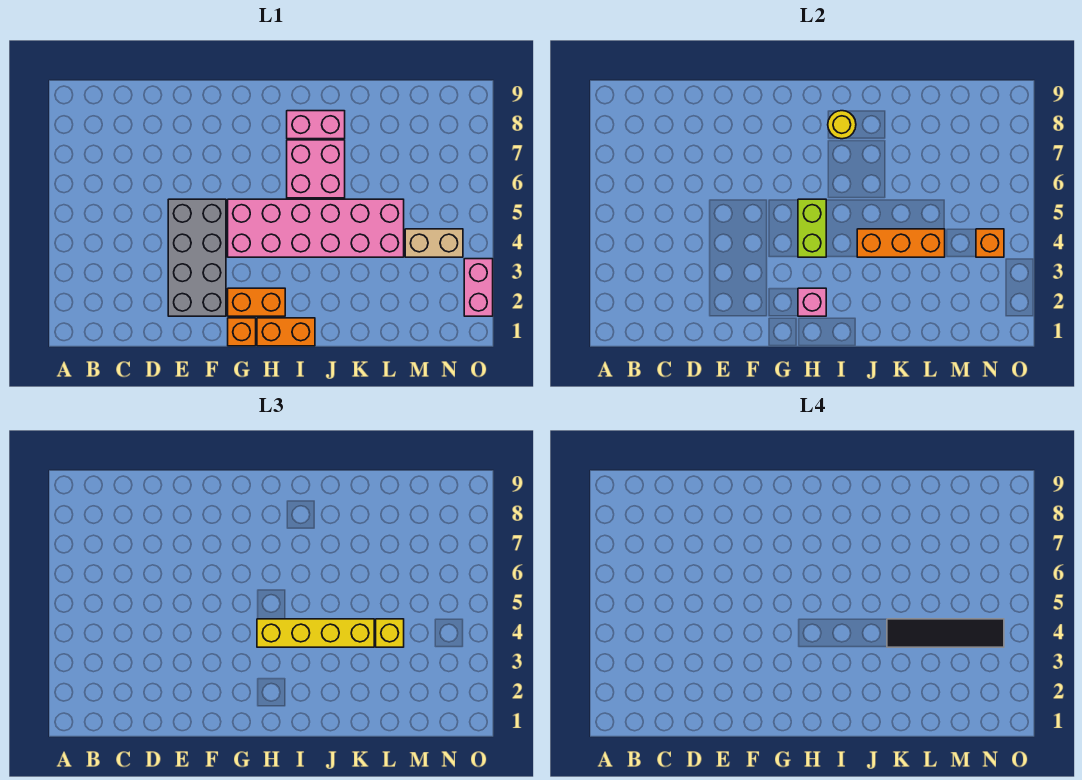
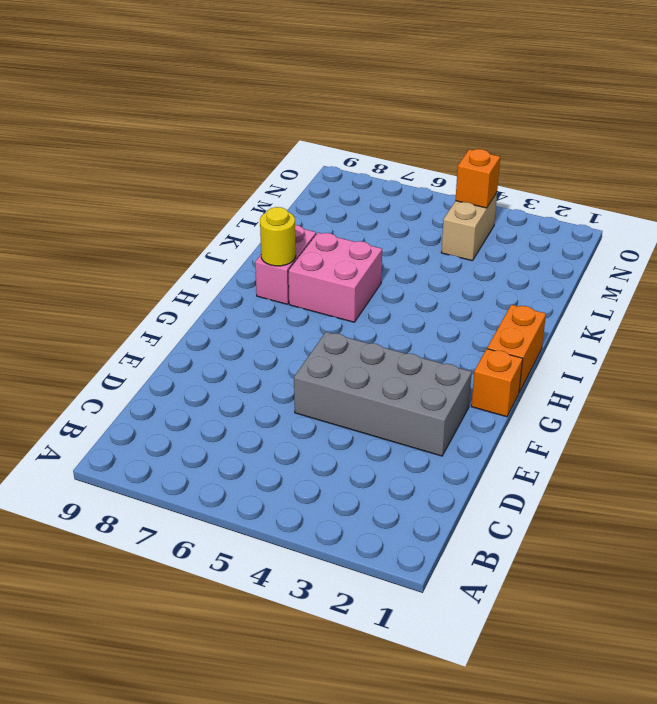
none -> orange 1x2 brick [228,288,285,316]
none -> pink 2x6 brick [228,199,404,257]
none -> pink 1x2 brick [464,259,493,316]

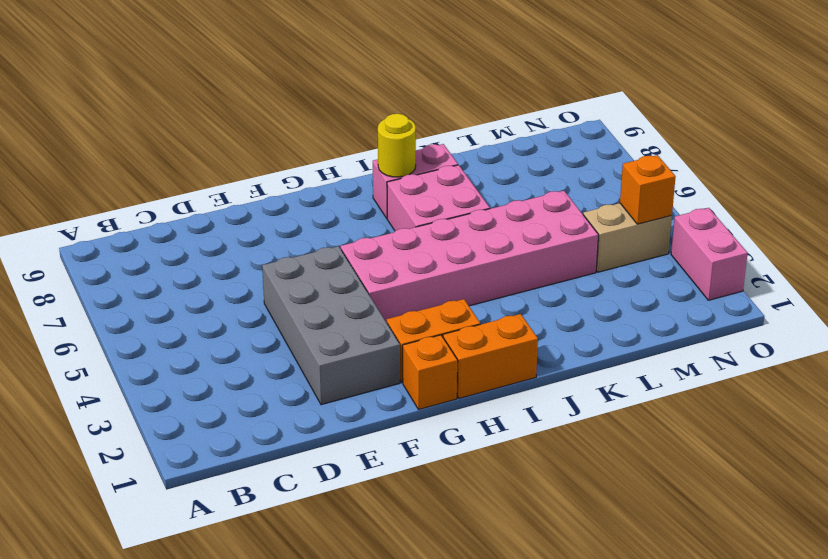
none -> pink 1x1 brick [798,288,826,316]
none -> lime 1x2 brick [798,199,826,257]
none -> orange 1x3 brick [857,229,945,257]

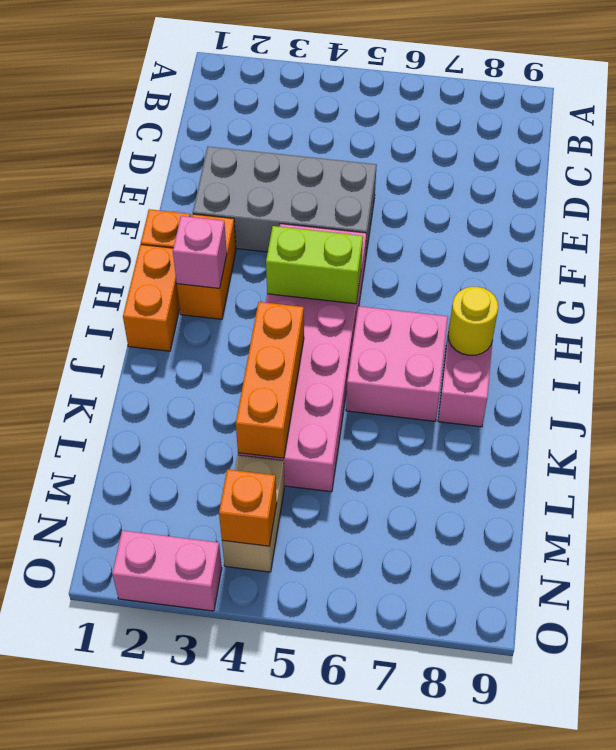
none -> yellow 1x4 brick [257,619,374,647]
none -> yellow 1x1 brick [376,619,404,647]
none -> black 1x4 tile [887,619,1004,647]

